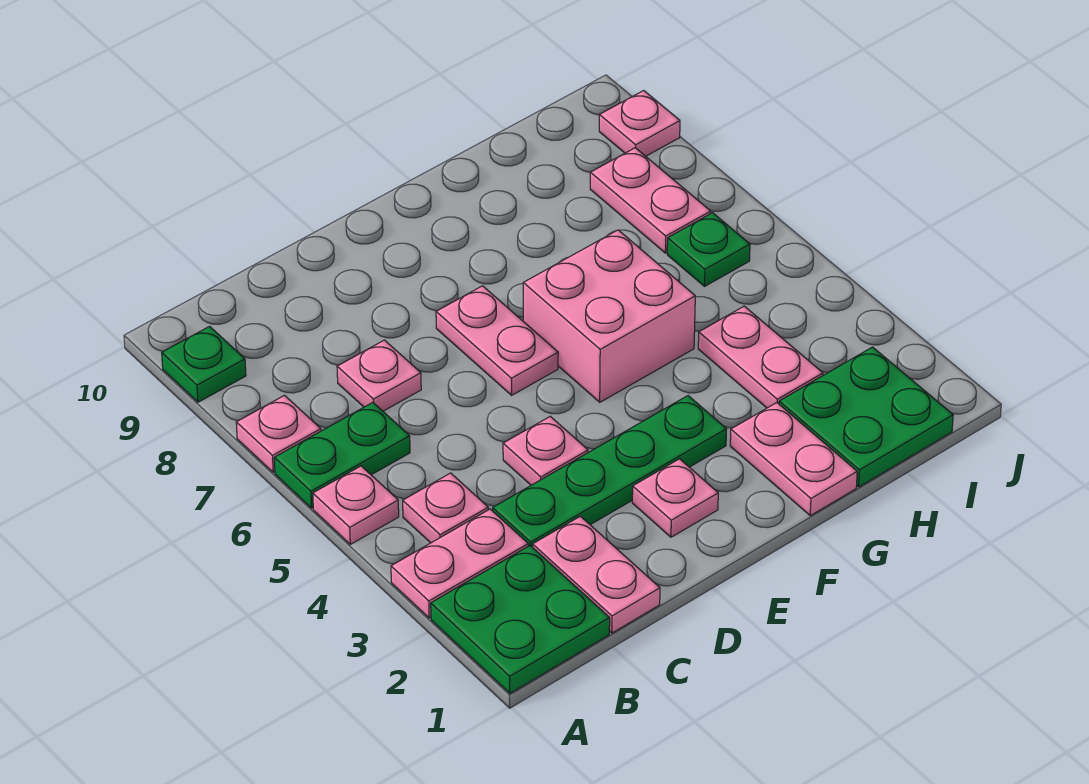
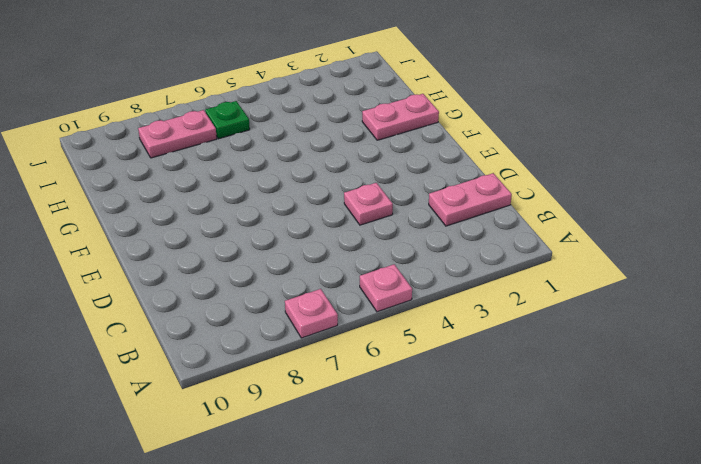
none -> green 2x2 plate [431,546,610,693]
none -> pink 1x2 plate [391,509,528,618]
none -> green 1x2 plate [274,402,410,508]

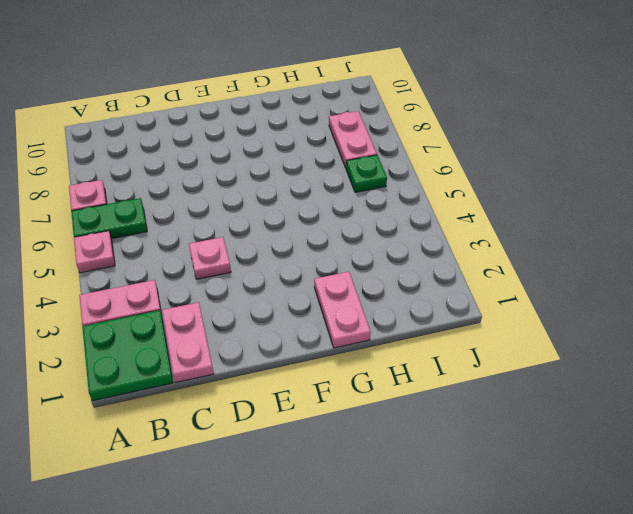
none -> green 1x1 plate [162,326,246,402]
none -> pink 1x1 plate [403,473,488,543]
none -> green 1x4 plate [493,396,727,547]

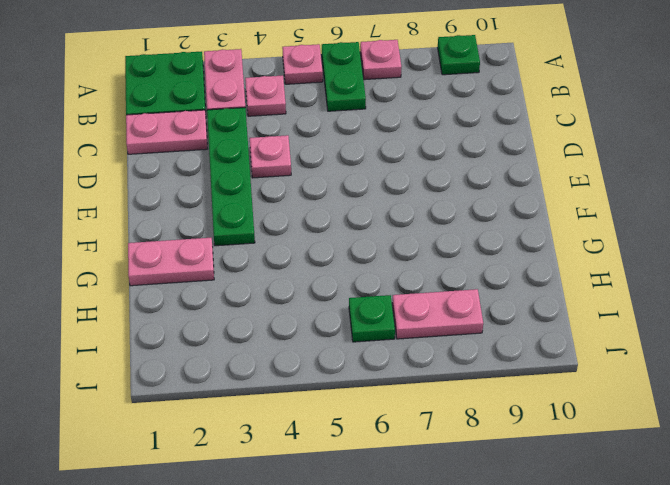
none -> pink 1x1 plate [337,340,421,411]
none -> pink 1x1 plate [632,459,718,537]
none -> pink 1x2 plate [436,286,558,395]

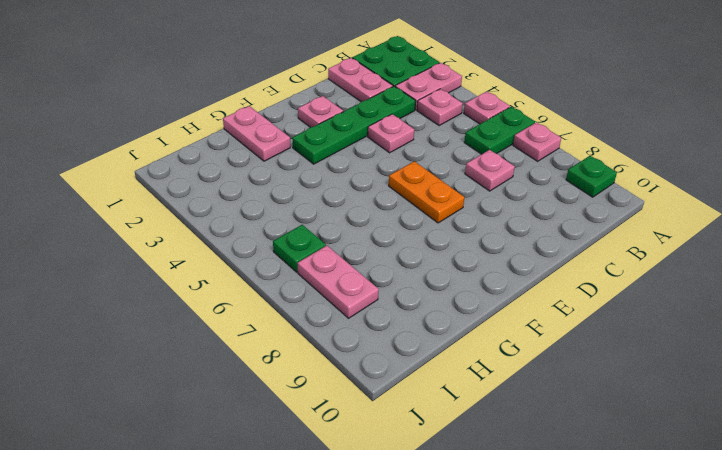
orange 1x2 plate [389,161,464,223] -> pink 1x2 plate [436,286,558,395]
none -> pink 2x2 brick [523,230,695,402]
none -> green 2x2 plate [779,347,953,487]
none -> pink 1x2 plate [698,306,823,408]

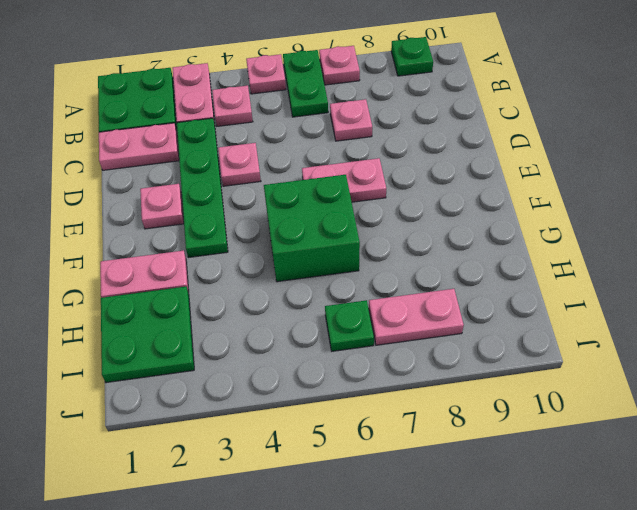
green 2x2 brick [264,175,360,282] -> pink 2x2 brick [523,230,695,402]
none -> pink 1x2 plate [698,306,823,408]
none -> pink 1x1 plate [599,91,680,156]

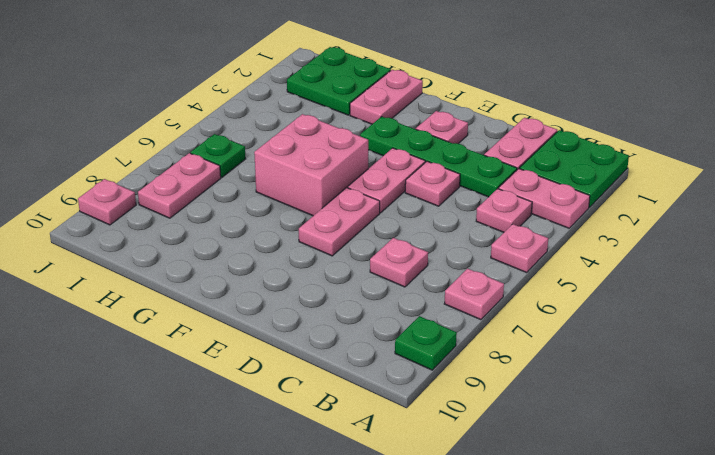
pink 1x2 plate [348,148,425,213] -> pink 1x2 plate moved to [698,306,823,408]
none -> green 1x2 plate [274,402,410,508]

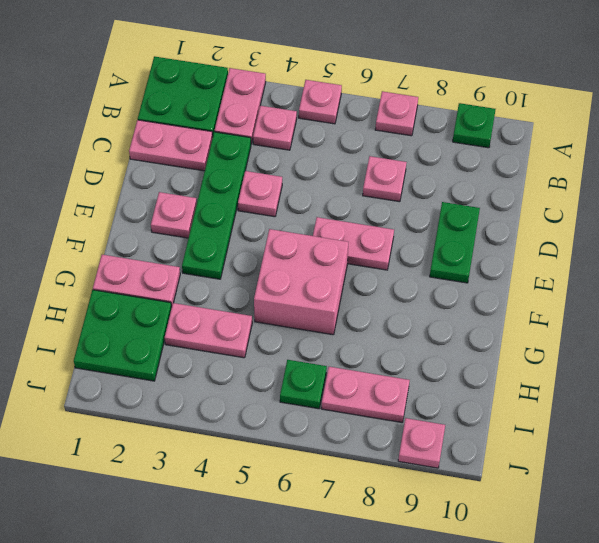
green 1x2 plate [430,202,480,283] -> green 1x2 plate moved to [274,402,410,508]

